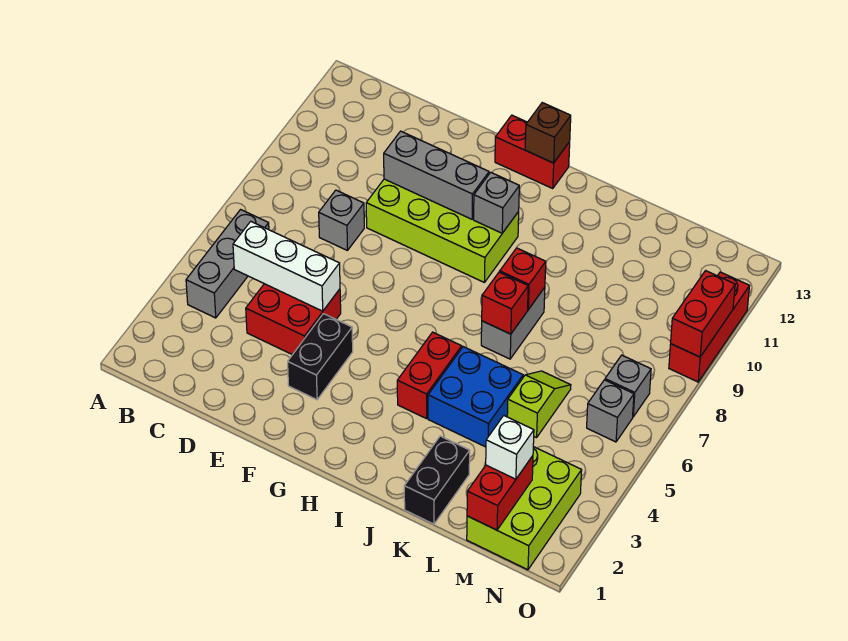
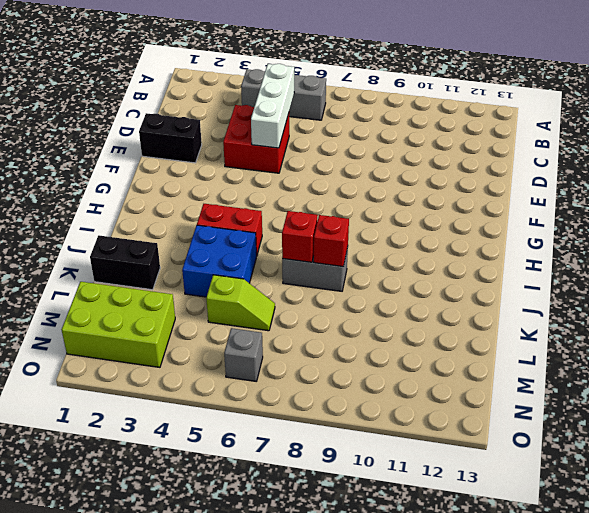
black 1x2 brick [139,113,202,163] -> black 1x2 brick moved to [288,314,353,400]
none -> grey 1x1 brick [319,190,364,251]
none -> lime 2x4 brick [366,179,519,282]
none -> red 1x2 brick [495,115,570,188]

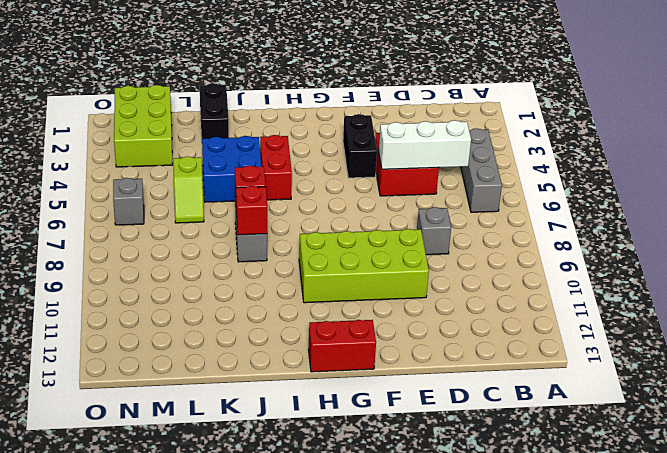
none -> grey 1x1 brick [605,355,651,417]
none -> red 1x3 brick [669,272,749,382]
none -> grey 1x3 brick [384,131,489,219]

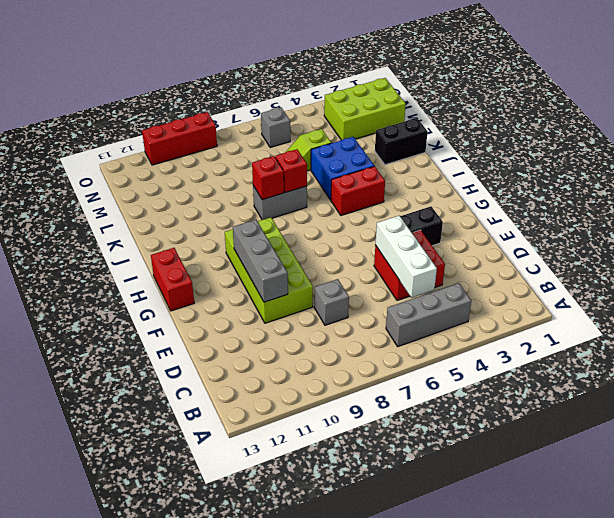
none -> grey 1x1 brick [605,355,651,417]
none -> grey 1x1 brick [474,172,519,233]
none -> brown 1x1 brick [525,103,571,163]

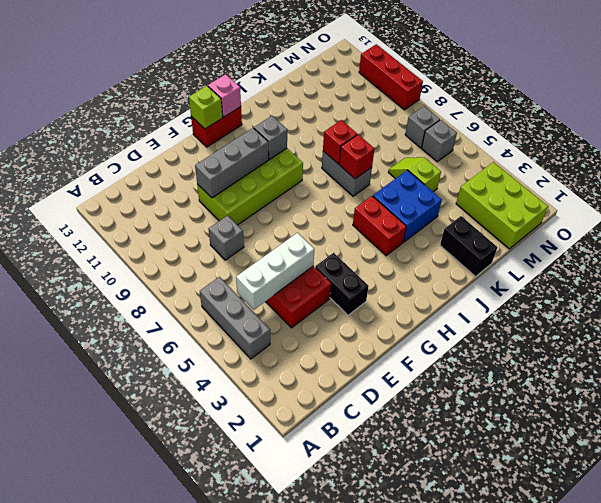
lime 1x1 brick [189,86,223,129] -> none
pink 1x1 brick [208,74,241,117] -> brown 1x1 brick [525,103,571,163]
none -> red 1x2 brick [467,456,533,530]
none -> red 1x2 brick [671,271,735,357]
none -> white 1x1 brick [486,416,534,479]

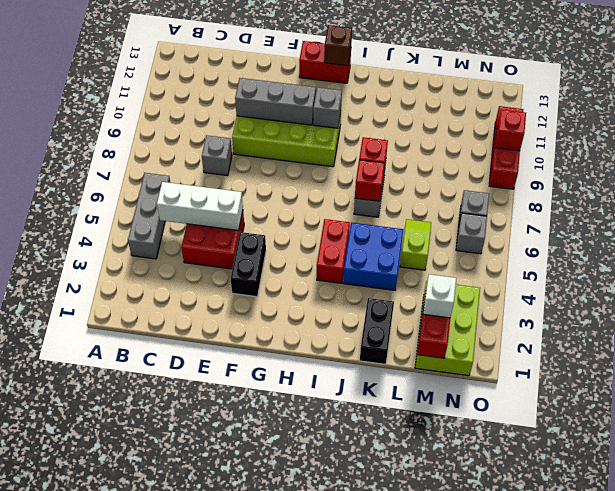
red 1x1 brick [495,110,526,151] -> red 1x2 brick [671,271,735,357]

